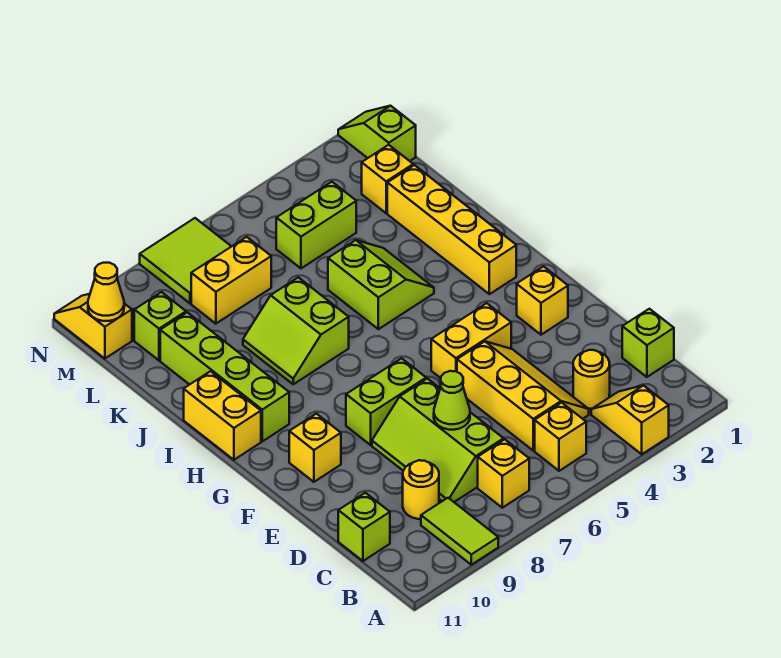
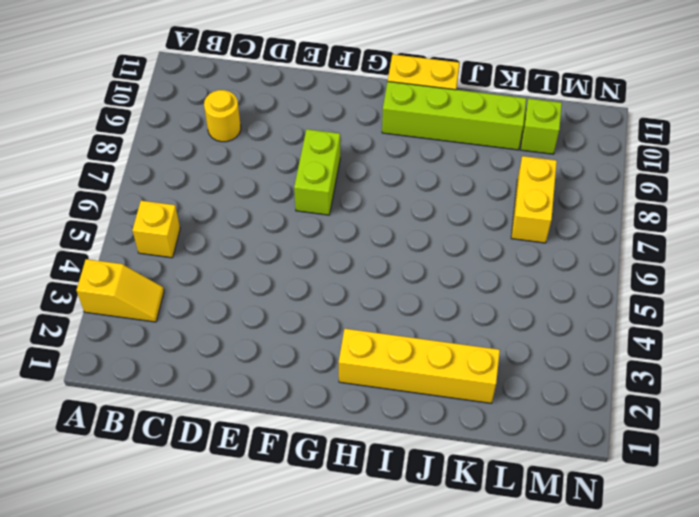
none -> lime 1x2 tile [421,498,498,565]
none -> yellow 1x1 brick [478,439,529,508]
none -> lime 1x1 brick [622,309,674,377]

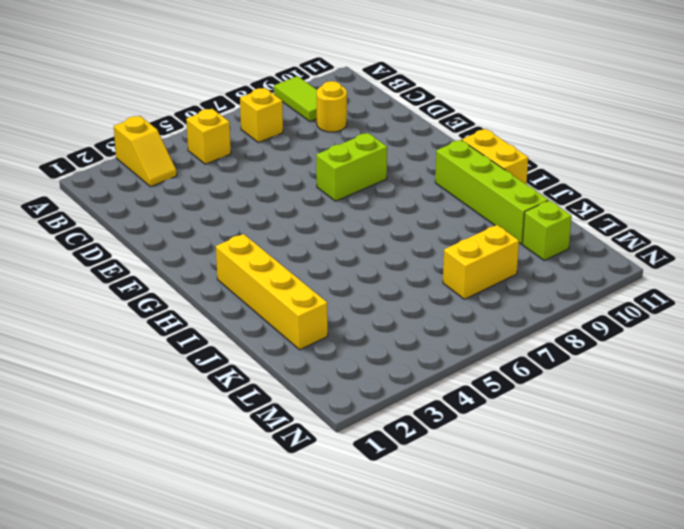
none -> lime 1x1 brick [622,309,674,377]
none -> yellow 1x1 round brick [573,350,610,409]
none -> yellow 2x3 slope [457,341,589,451]

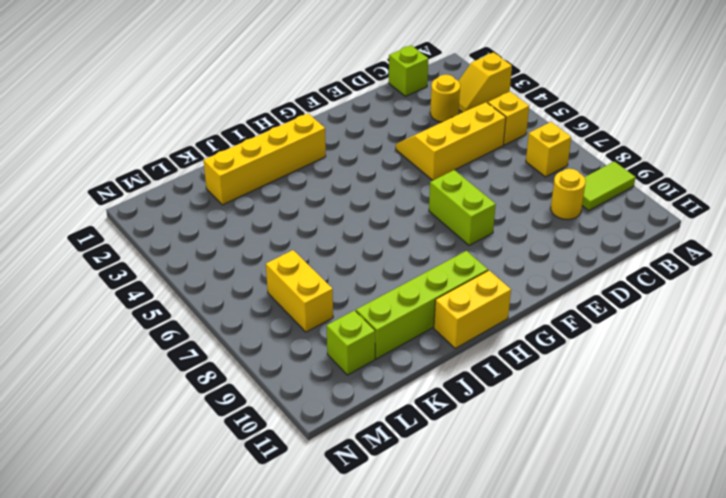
none -> lime 2x3 slope [372,379,504,502]
none -> lime 1x1 brick [338,493,390,561]
none -> yellow 1x1 brick [517,266,568,335]

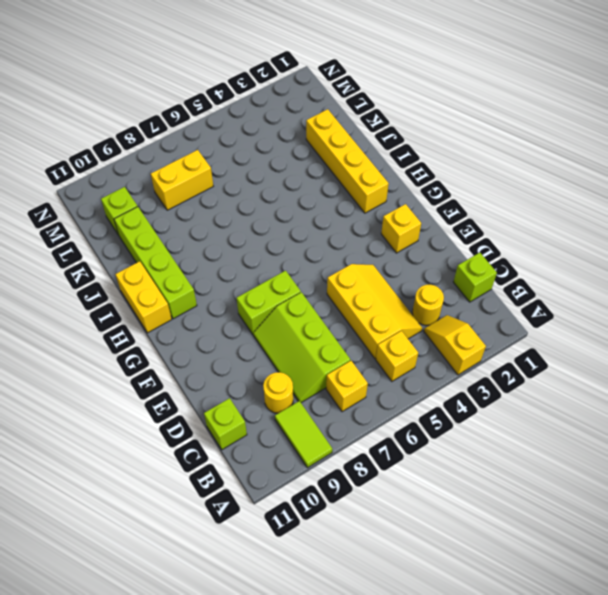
none -> yellow 1x2 brick [431,303,511,378]
none -> yellow 1x1 brick [289,414,341,482]
none -> lime 2x2 slope [328,240,434,329]

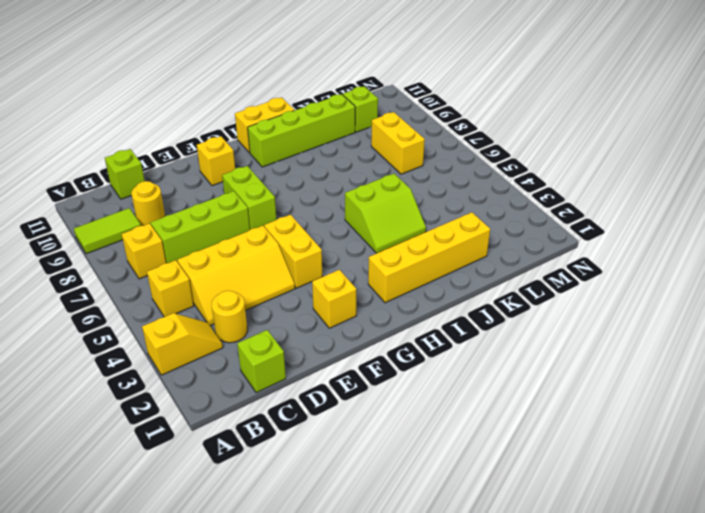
none -> lime 2x2 slope [243,277,349,384]
none -> yellow 1x1 brick [362,145,413,213]
none -> lime 1x2 brick [276,182,356,268]

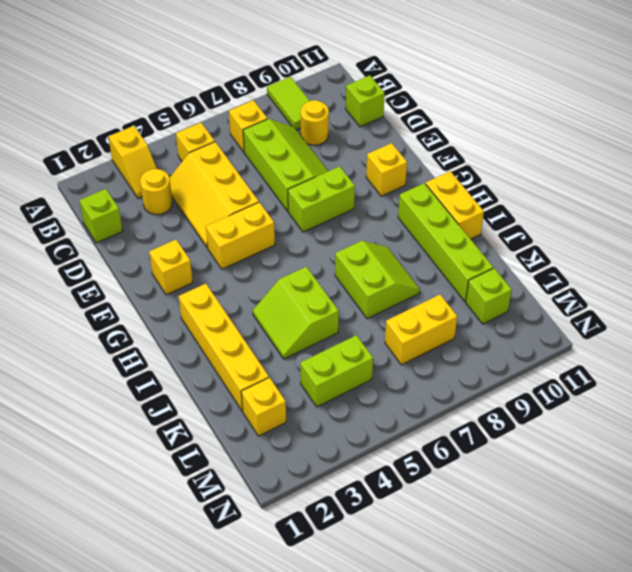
none -> lime 1x2 slope [338,106,416,161]
none -> lime 2x2 tile [140,218,231,303]
none -> yellow 1x2 slope [54,294,132,359]

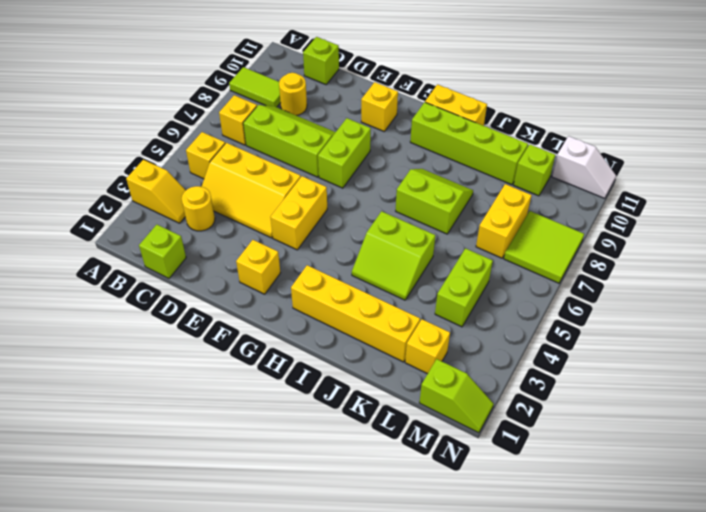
white 1x2 slope [552,136,616,198] -> yellow 1x2 slope [54,294,132,359]
none -> lime 1x1 cone [434,371,470,430]
none -> yellow 1x1 cone [88,263,124,321]

